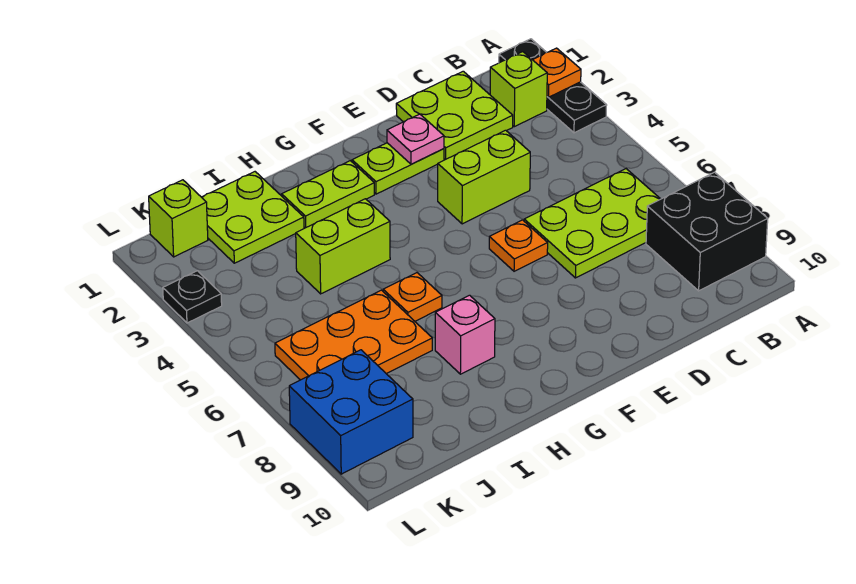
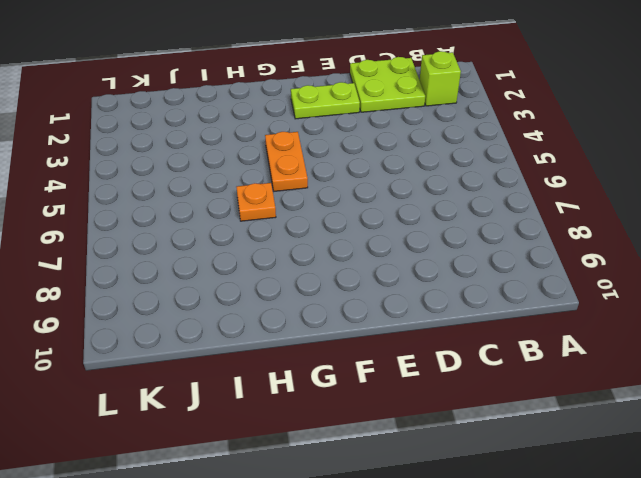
orange 1x2 plate [265,132,308,191] -> none
none -> black 1x3 plate [499,39,607,133]
none -> black 2x2 brick [646,172,768,291]
none -> lime 2x3 plate [524,169,660,278]

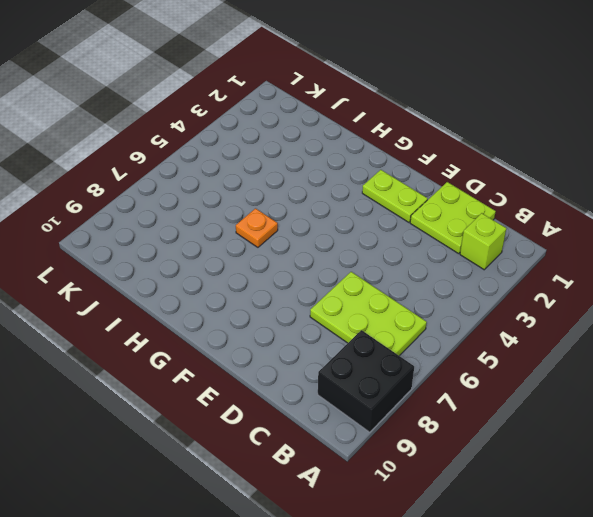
none -> black 1x3 plate [499,39,607,133]
none -> lime 1x2 brick [438,130,530,224]
none -> orange 1x1 plate [489,220,548,271]

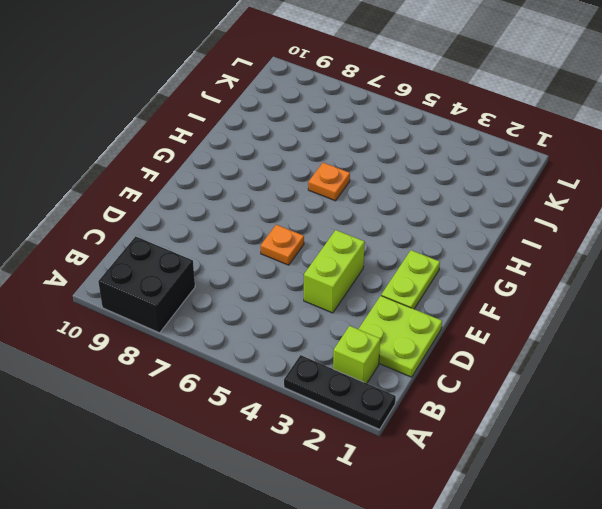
none -> lime 2x3 plate [524,169,660,278]
none -> lime 1x2 plate [282,161,374,228]
none -> lime 1x2 brick [296,199,390,294]

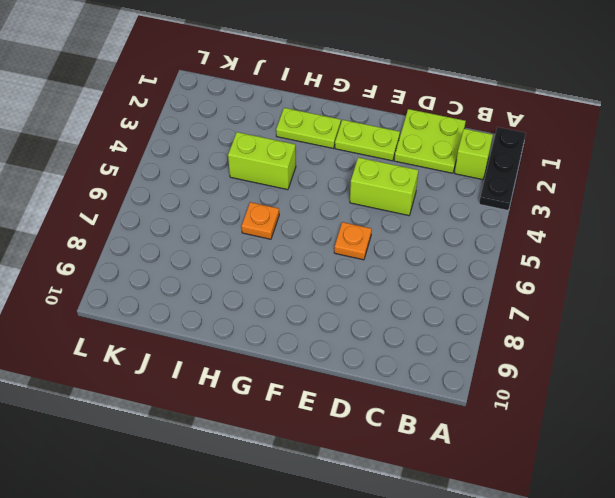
none -> black 2x2 brick [646,172,768,291]
none -> lime 2x3 plate [524,169,660,278]
none -> pink 1x1 brick [435,295,495,374]

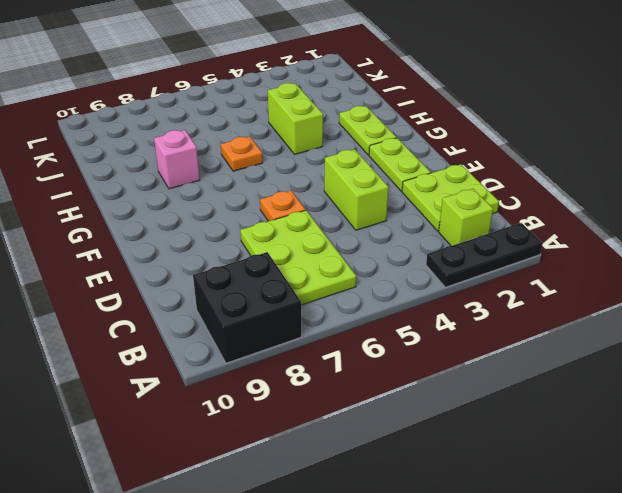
none -> lime 2x2 plate [202,172,304,263]
none -> orange 2x3 plate [275,290,432,380]
none -> lime 1x1 brick [149,180,208,257]

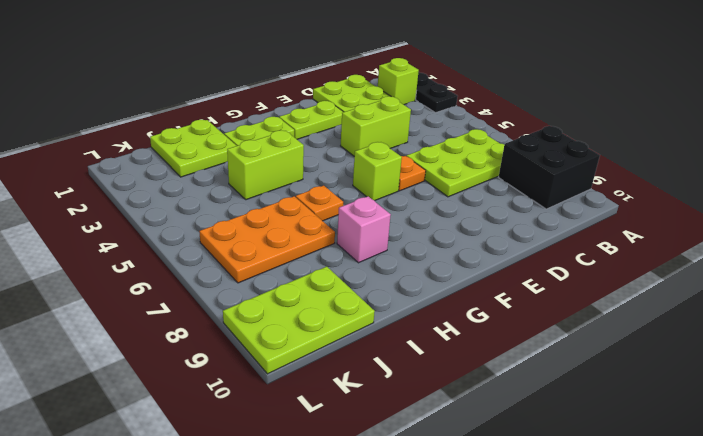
lime 1x1 brick [353,142,402,201] -> lime 1x1 brick moved to [149,180,208,257]
lime 2x3 plate [223,267,375,374] -> blue 2x2 brick [289,350,413,474]
none -> black 1x1 plate [163,271,222,323]
none -> orange 1x1 plate [533,48,581,97]
none -> pink 1x1 plate [387,114,444,164]

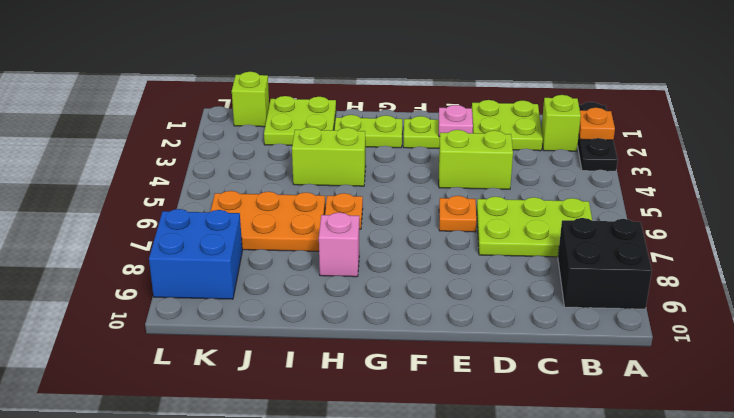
none -> black 1x1 plate [163,271,222,323]

